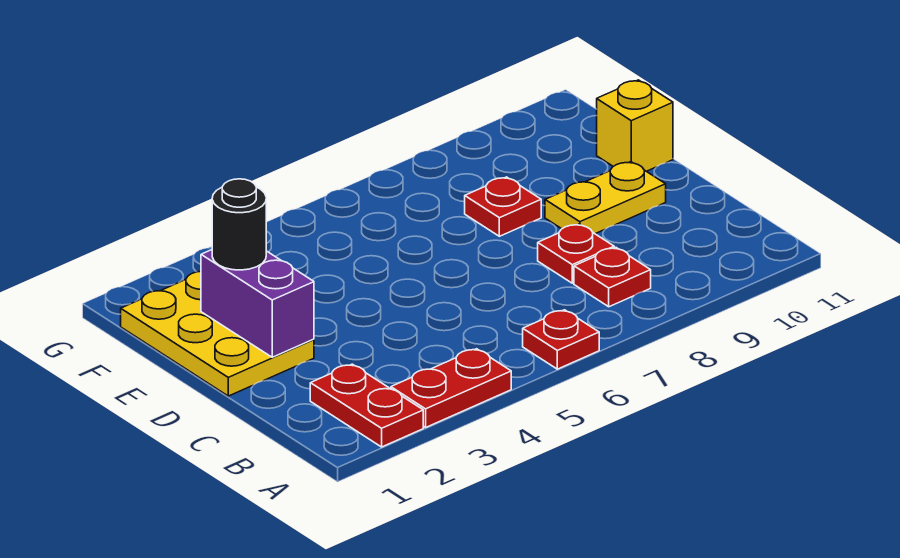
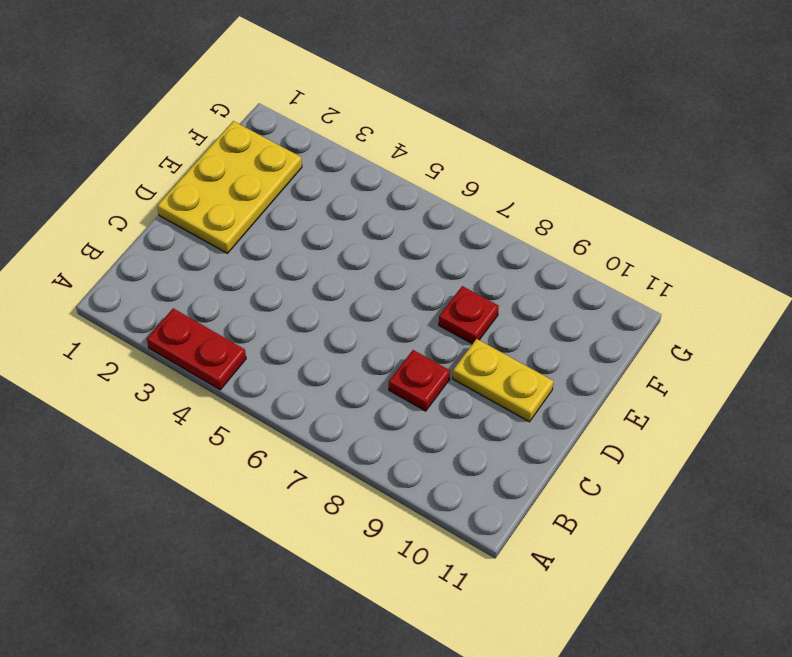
none -> red 1x2 plate [310,364,423,447]
none -> red 1x1 plate [523,310,599,369]

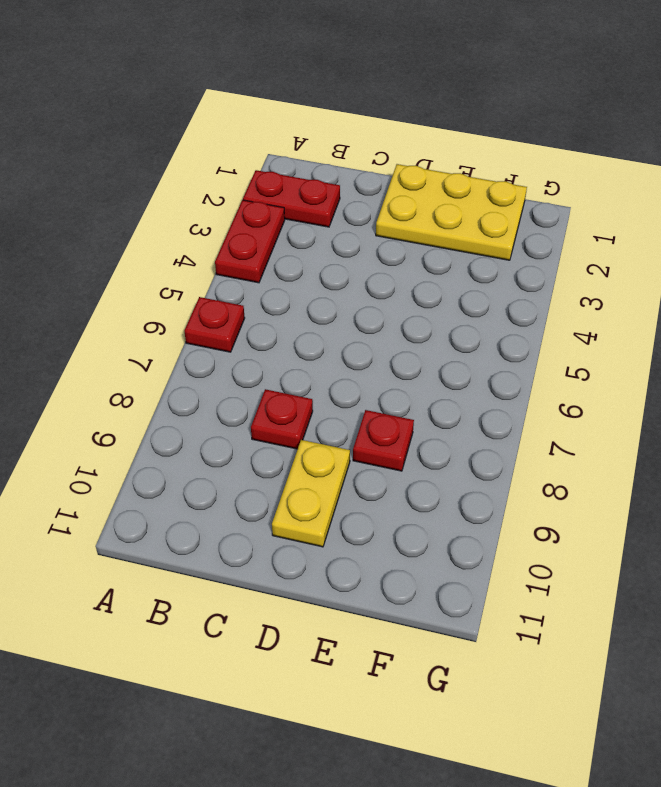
none -> red 1x1 plate [574,248,651,307]
none -> yellow 1x1 brick [597,80,673,171]

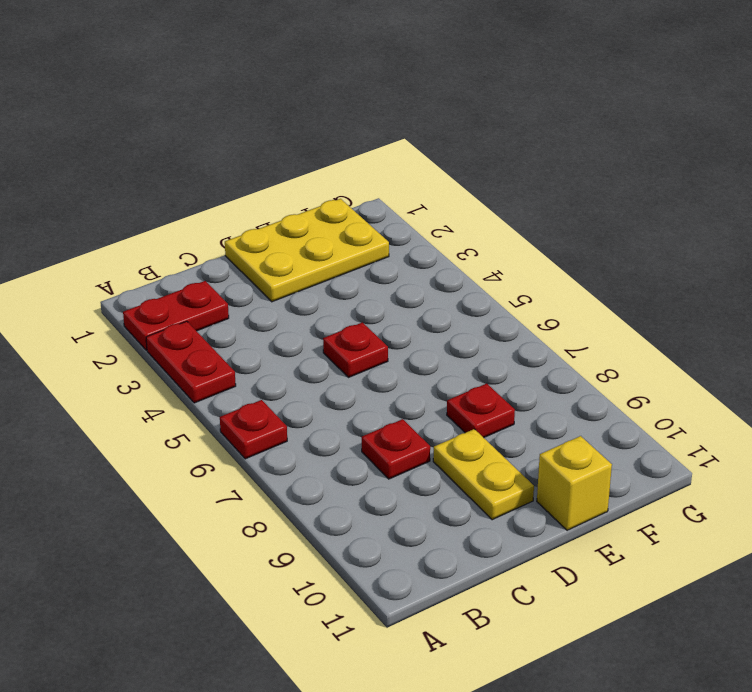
red 1x1 plate [323,322,388,378] -> red 1x1 plate moved to [574,248,651,307]
none -> purple 1x2 brick [201,250,314,357]
none -> black 1x1 round brick [212,179,266,270]

